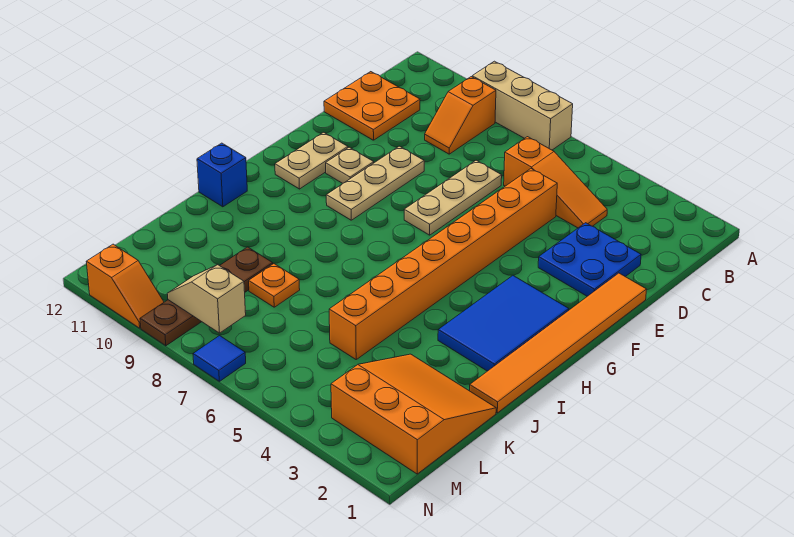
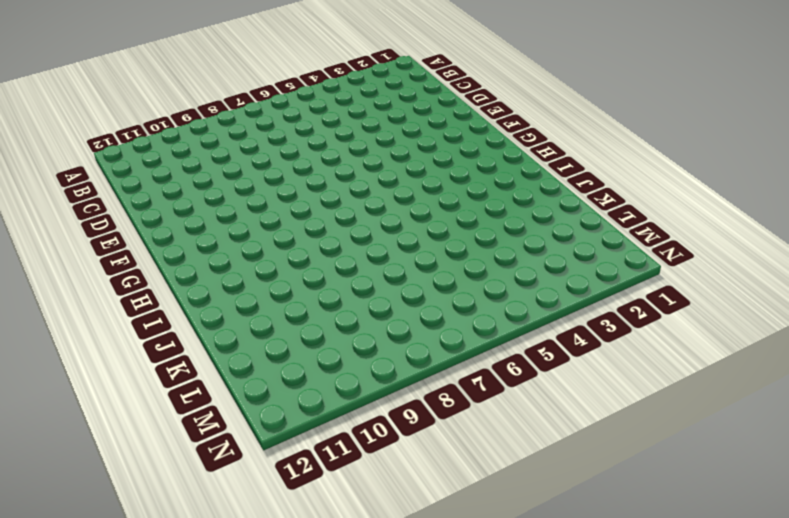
none -> tan 1x3 brick [472,61,573,150]
none -> orange 1x2 slope [425,77,496,154]
none -> orange 1x3 slope [504,137,607,228]

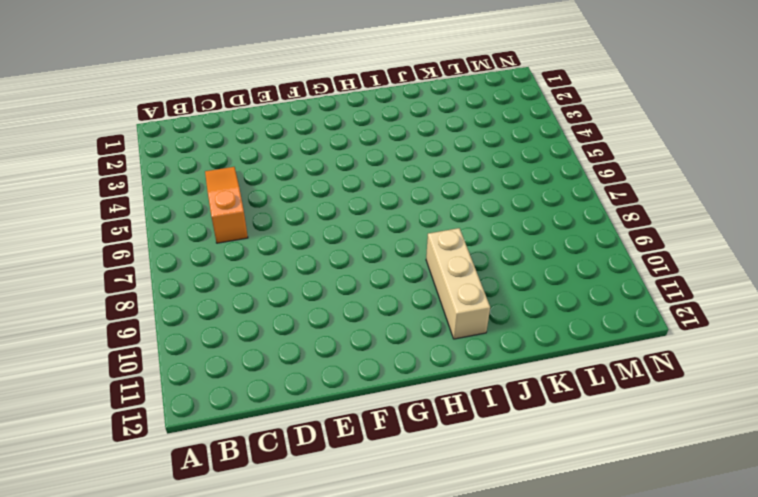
tan 1x3 brick [426,228,490,339] -> tan 1x3 brick moved to [472,61,573,150]
none -> orange 1x2 slope [425,77,496,154]
none -> orange 2x2 plate [324,72,420,140]
none -> blue 2x2 plate [538,223,641,296]

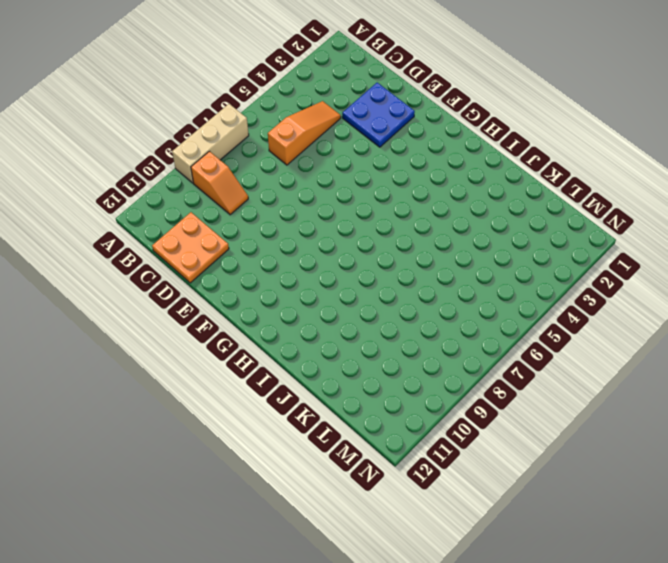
none -> orange 1x8 brick [329,169,557,359]
none -> tan 1x3 plate [404,160,502,235]
none -> orange 1x6 tile [470,273,647,413]

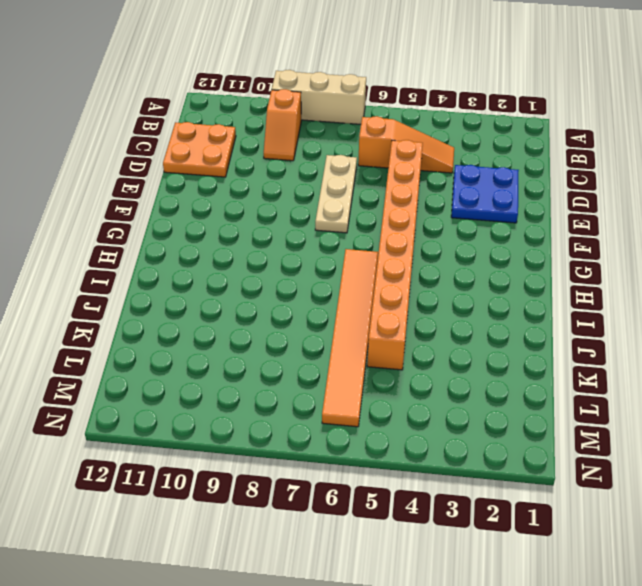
orange 1x6 tile [322,249,378,427] -> orange 1x6 tile moved to [470,273,647,413]
none -> tan 1x3 plate [326,146,424,220]
none -> tan 1x1 plate [326,147,374,183]
none -> tan 1x2 plate [275,132,348,189]

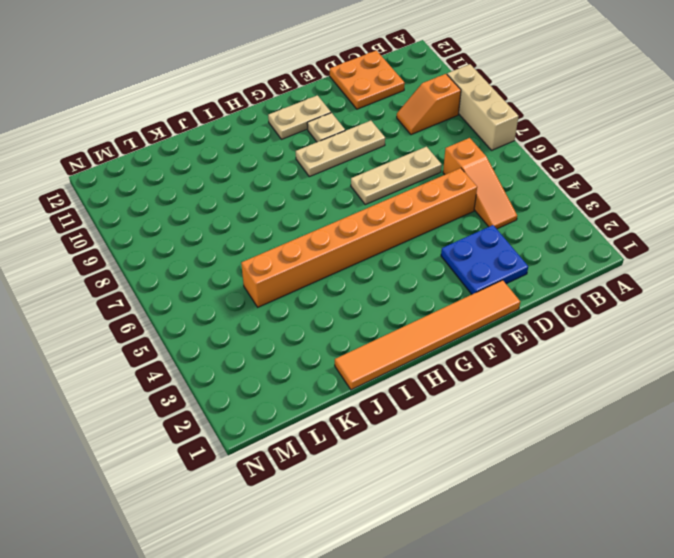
none -> blue 2x3 tile [438,276,569,371]
none -> blue 1x1 brick [197,143,247,207]
none -> orange 3x3 slope [331,354,496,474]

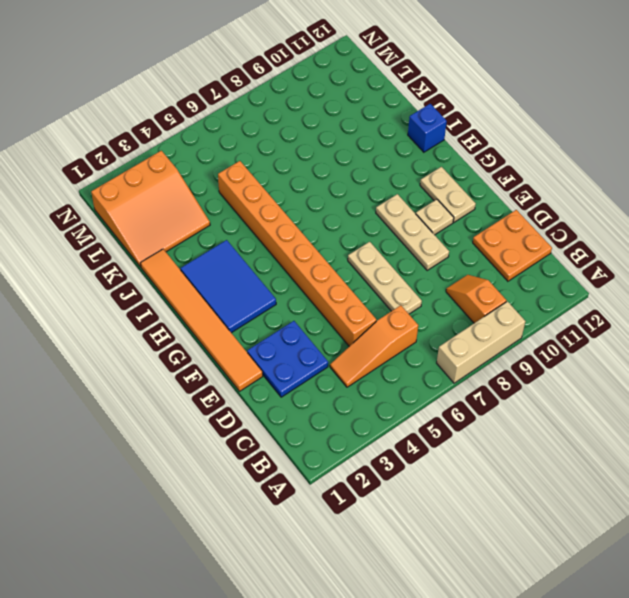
none -> orange 1x1 plate [249,264,300,307]
none -> brown 1x4 plate [140,247,273,346]
none -> blue 1x1 tile [193,336,246,381]

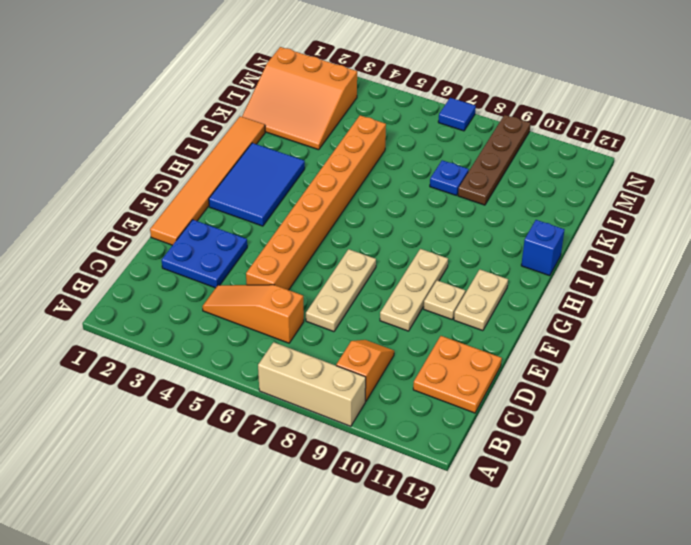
blue 1x1 plate [430,160,469,196] -> orange 1x1 plate [249,264,300,307]
none -> orange 1x2 slope [86,244,164,328]
none -> tan 1x2 slope [167,265,246,333]

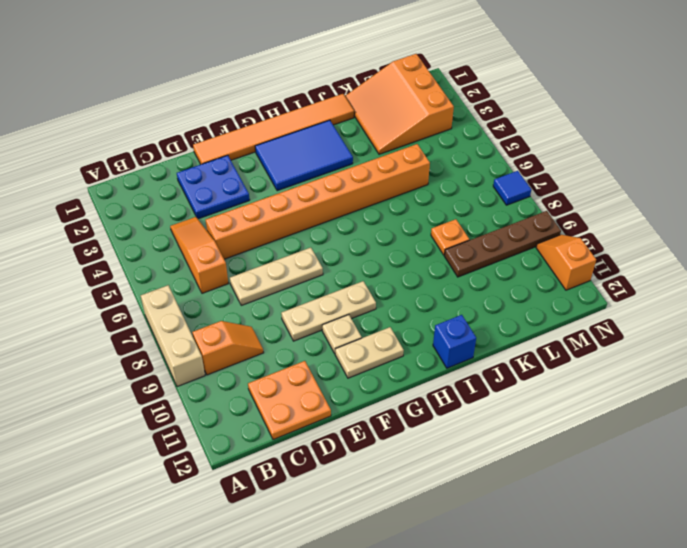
none -> tan 1x2 slope [167,265,246,333]

